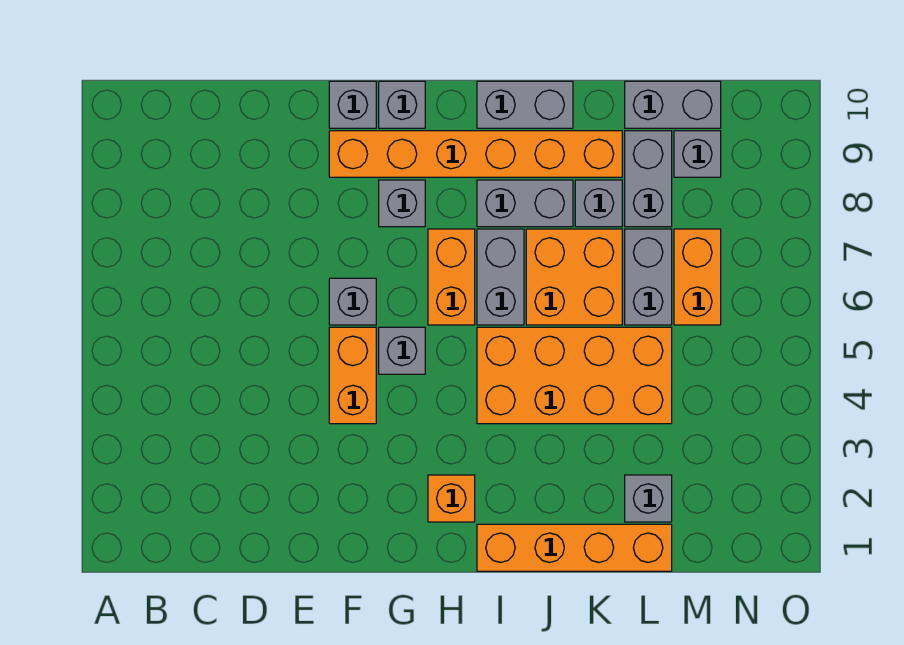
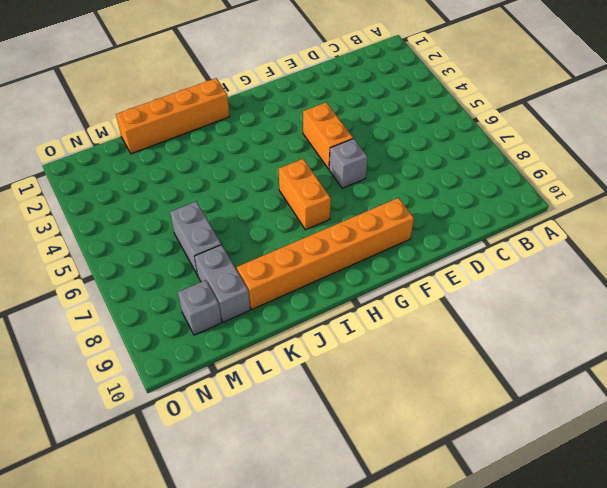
none -> grey 1x1 brick [329,81,376,128]
none -> grey 1x1 brick [379,327,425,374]
none -> grey 1x1 brick [379,180,425,227]

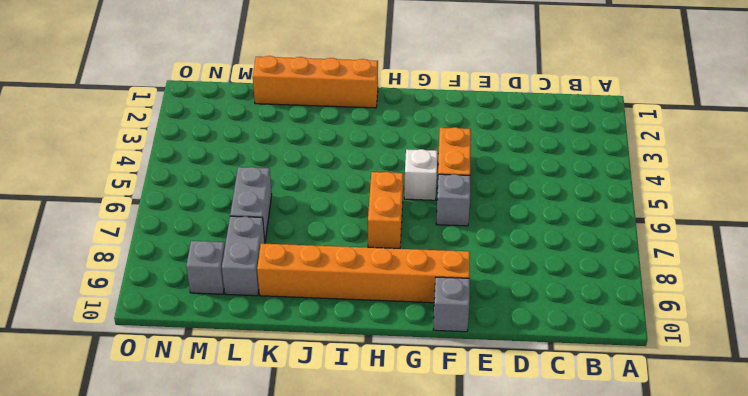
white 1x1 brick [404,149,437,200] -> grey 1x1 brick [379,327,425,374]
none -> grey 1x1 brick [379,180,425,227]
none -> grey 1x1 brick [379,81,425,128]
none -> orange 1x1 brick [428,475,475,522]

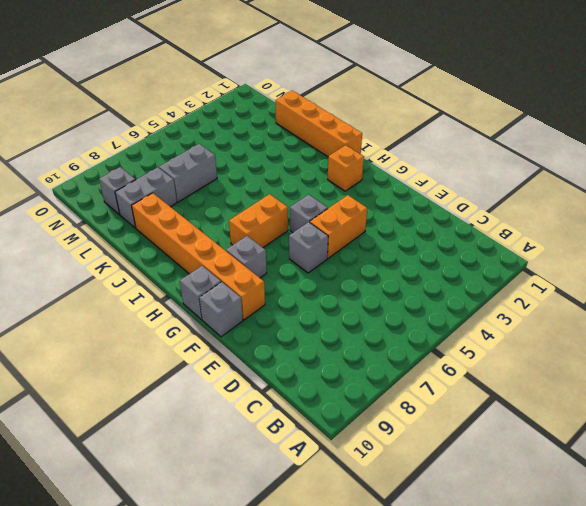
none -> orange 2x4 brick [477,327,672,424]
none -> grey 1x2 brick [477,229,524,325]
none -> grey 1x2 brick [477,180,573,227]

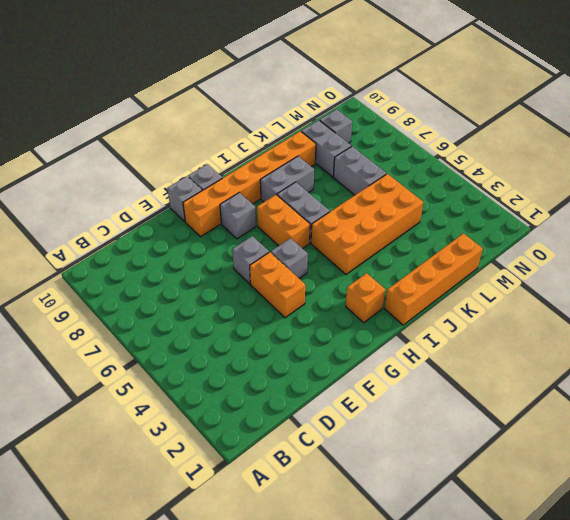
none -> grey 1x2 brick [477,81,573,128]
none -> orange 2x2 brick [526,229,622,325]
none -> grey 1x1 brick [575,180,622,227]

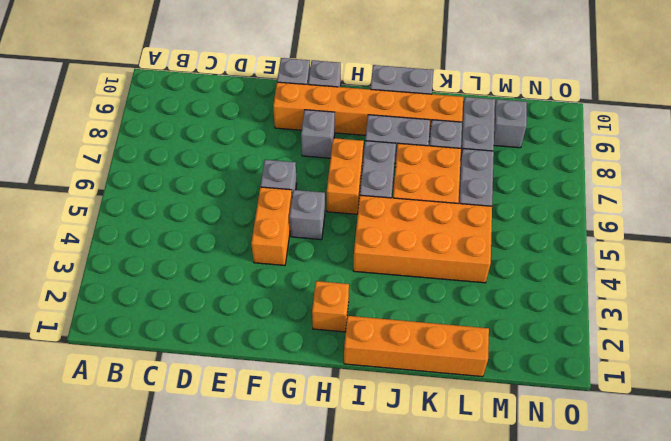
none -> grey 1x1 brick [625,475,672,522]
none -> grey 1x2 brick [625,81,721,128]
none -> orange 1x2 brick [674,229,721,325]

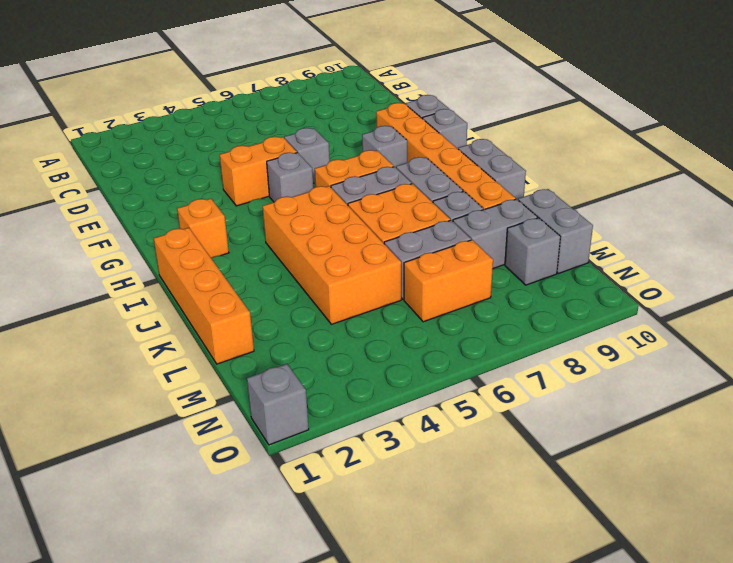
grey 1x1 brick [247,364,309,445] -> grey 1x1 brick moved to [625,475,672,522]

